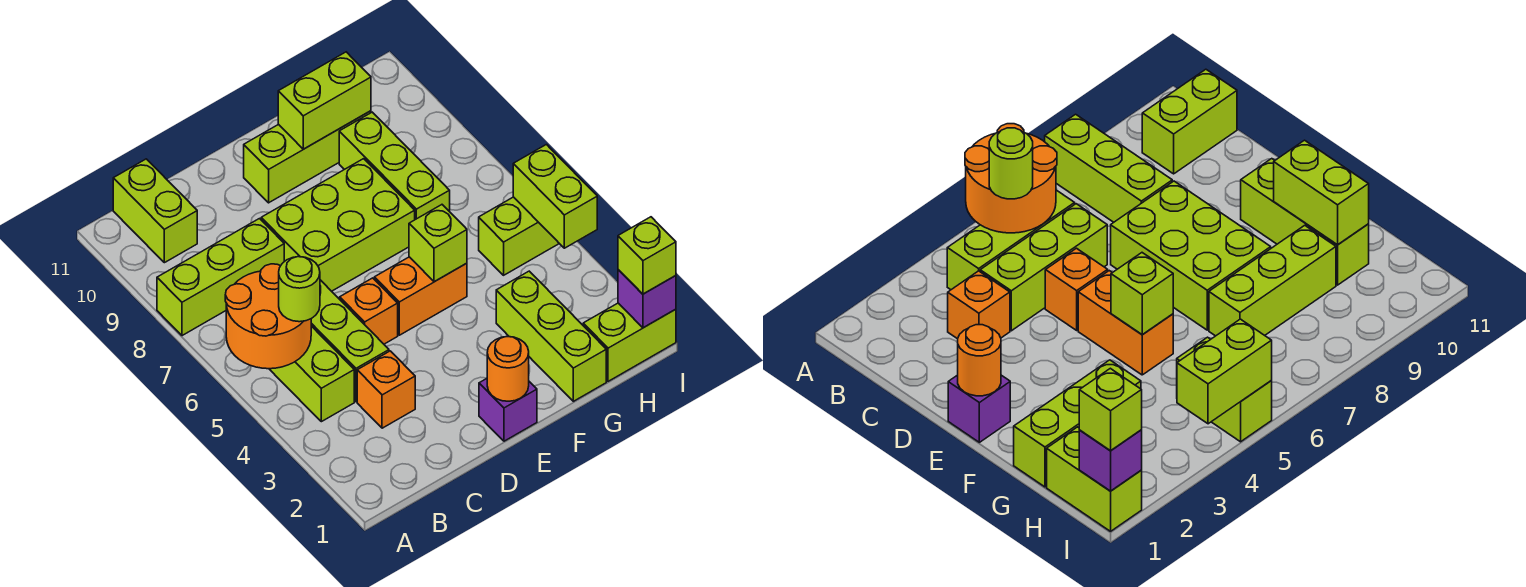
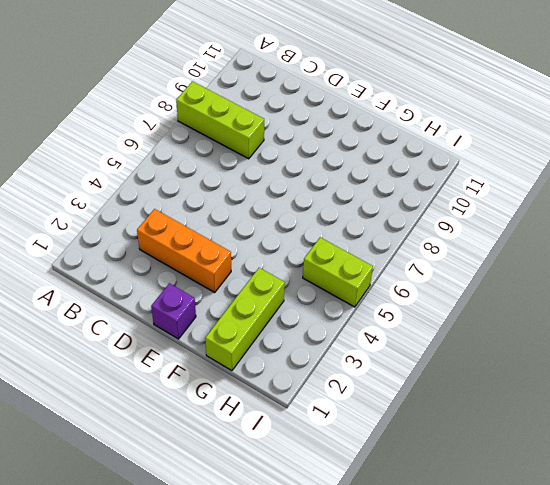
orange 1x3 brick [137,209,231,292] -> orange 1x1 brick [357,351,415,428]
none -> lime 1x3 brick [270,326,354,422]
none -> lime 1x2 brick [113,159,197,263]
none -> lime 1x3 brick [311,280,389,402]

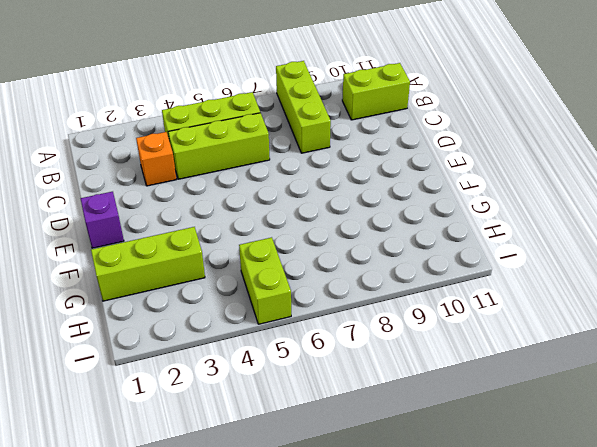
none -> orange 1x1 brick [340,278,398,344]
none -> lime 2x3 brick [261,159,415,291]
none -> orange 1x2 brick [374,257,467,335]

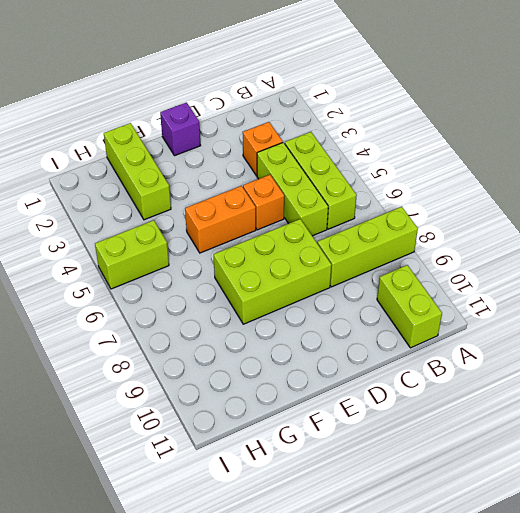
none -> lime 1x3 brick [244,111,371,203]
none -> lime 1x3 brick [339,112,450,220]
none -> lime 1x2 brick [583,303,676,381]

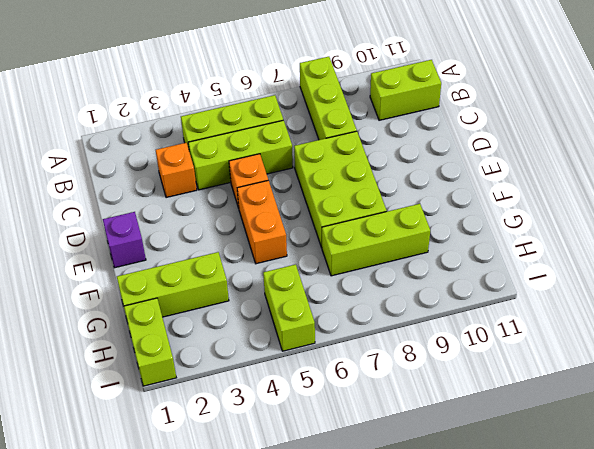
none -> lime 1x3 brick [244,111,371,203]
none -> orange 2x2 round brick [225,264,311,369]
none -> orange 1x1 round brick [487,337,529,401]

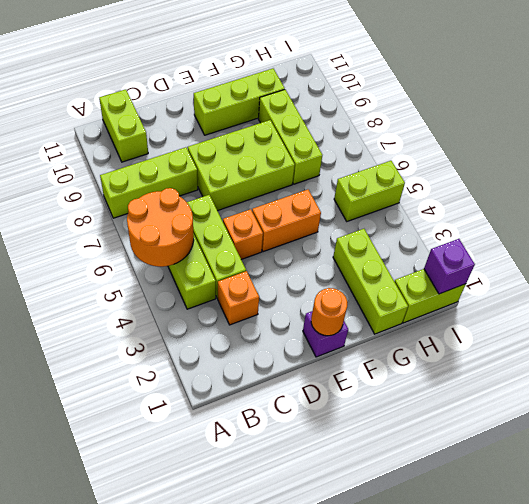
none -> lime 1x1 brick [409,205,467,282]
none -> lime 1x2 brick [278,52,371,149]
none -> lime 1x2 brick [513,145,597,248]

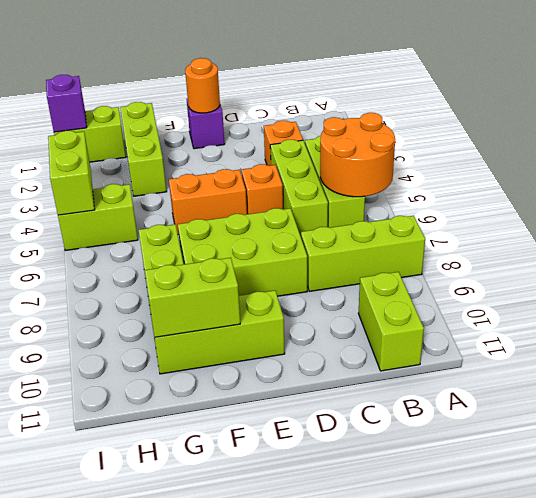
none -> lime 1x1 brick [409,205,467,282]
none -> lime 1x1 round brick [279,257,320,322]
none -> lime 1x1 brick [618,217,676,294]

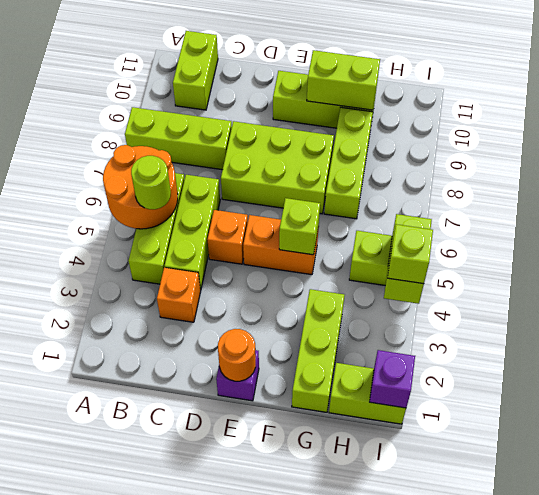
lime 1x1 brick [388,224,433,284] -> lime 1x1 brick moved to [618,217,676,294]

